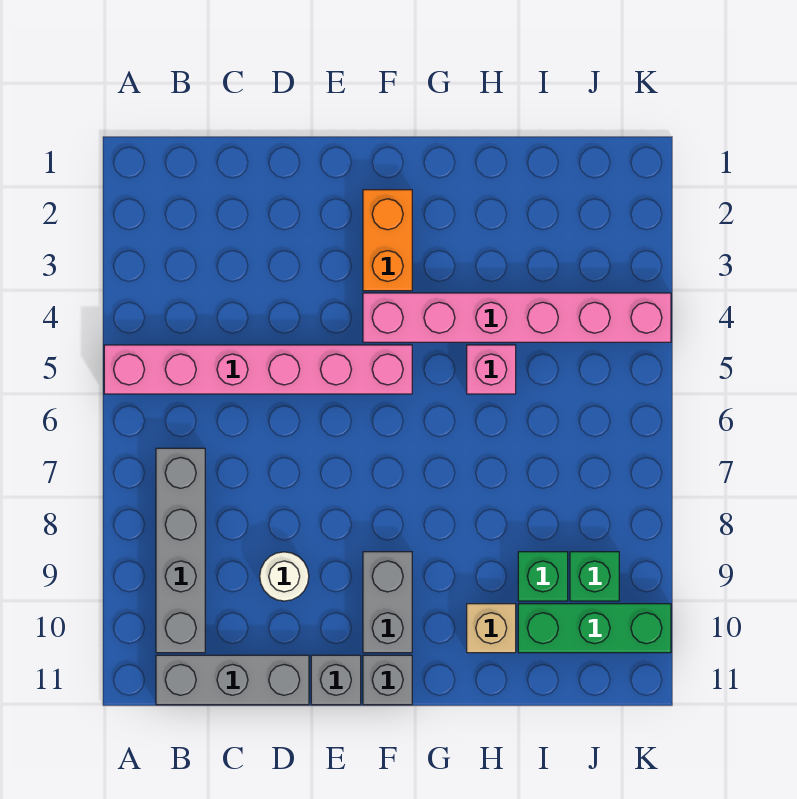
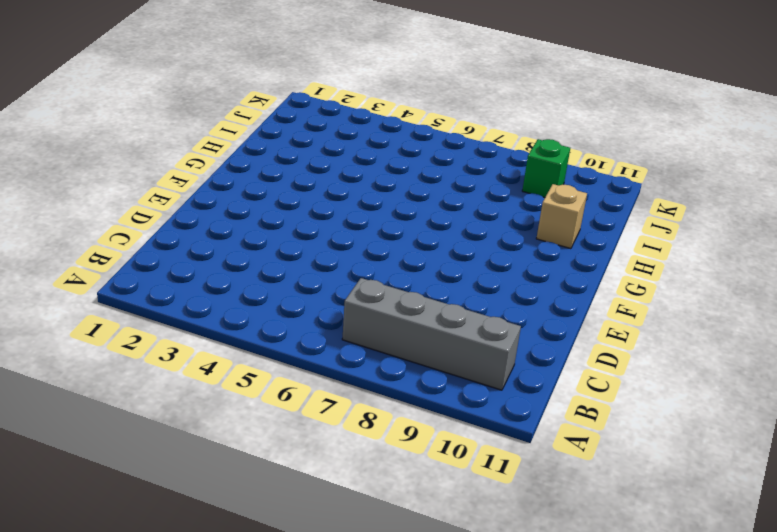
none -> pink 1x6 brick [104,345,412,394]
none -> grey 1x3 brick [156,655,309,705]
none -> white 1x1 round brick [260,552,309,601]

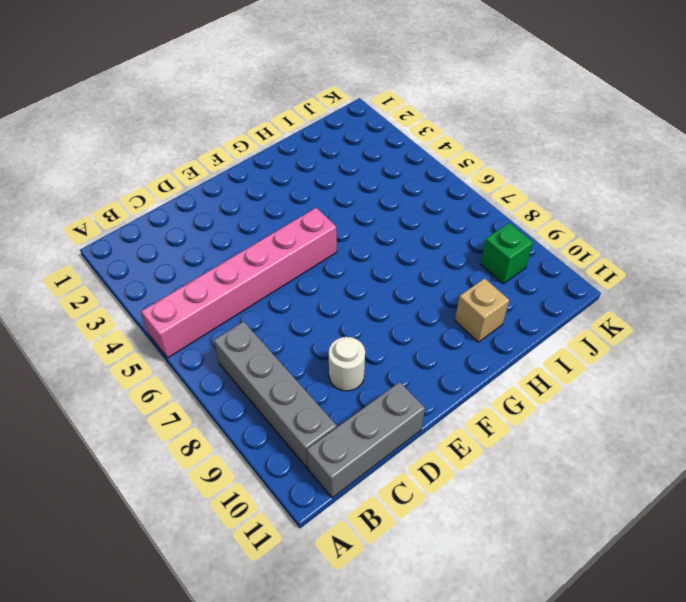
none -> grey 1x1 brick [311,655,361,705]
none -> orange 1x2 brick [363,190,412,291]
none -> pink 1x6 brick [363,293,671,342]

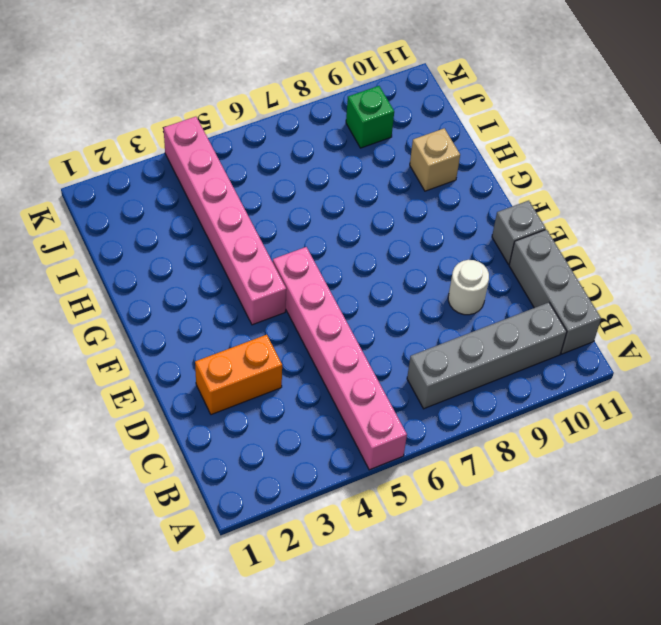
orange 1x2 brick [195,334,282,415] -> orange 1x2 brick moved to [363,190,412,291]
none -> grey 1x2 brick [363,552,412,653]
none -> grey 1x1 brick [363,655,412,705]
none -> pink 1x1 brick [467,345,516,394]

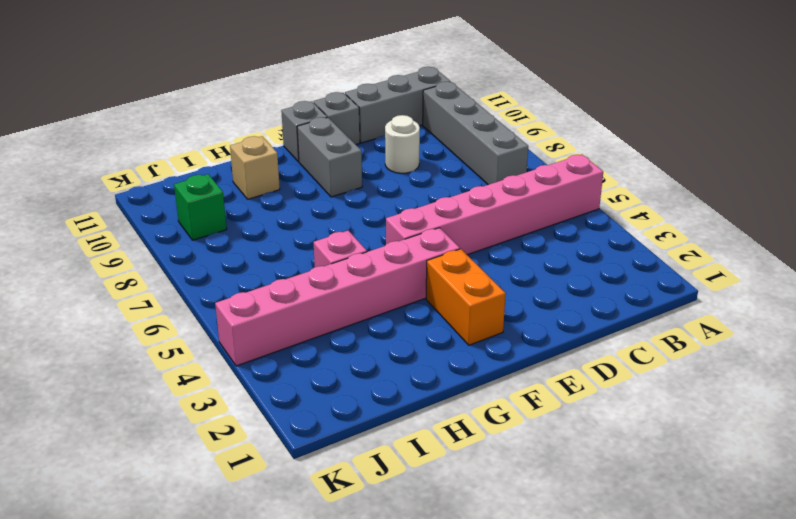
none -> green 1x1 brick [518,552,568,601]
none -> green 1x3 brick [518,604,671,653]

